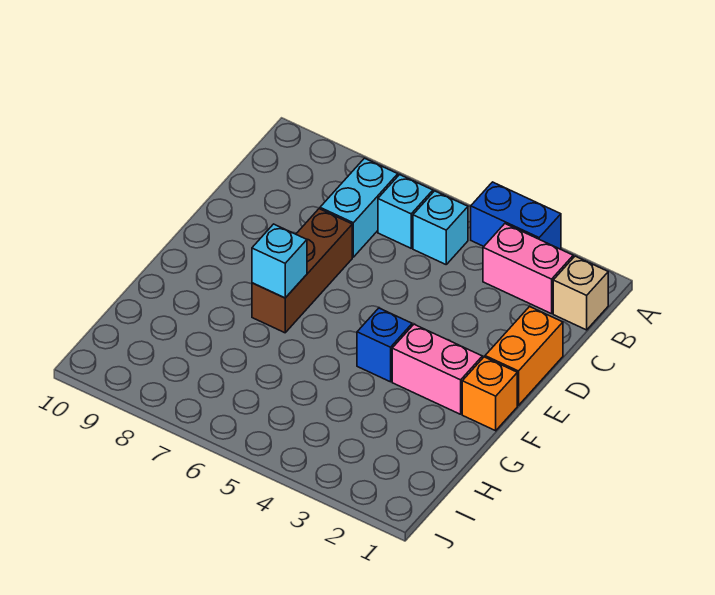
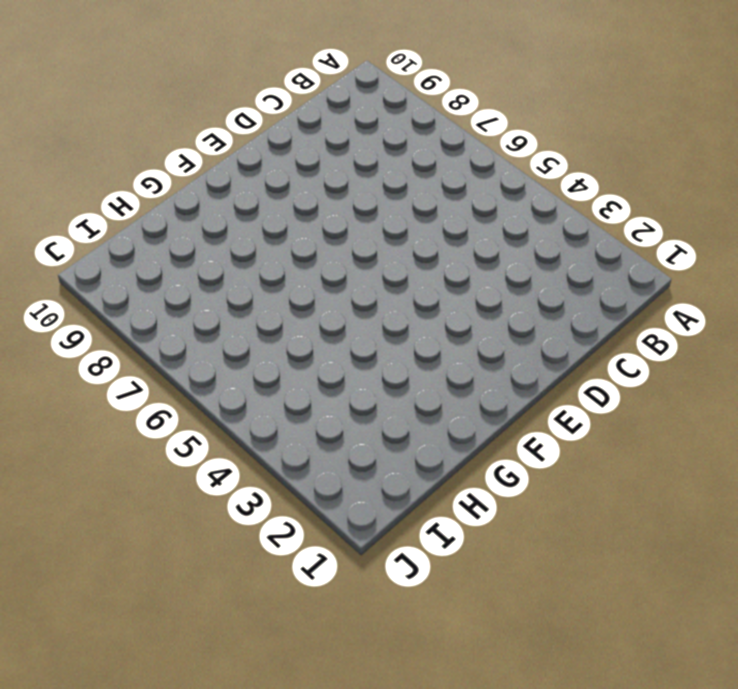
none -> blue 1x2 brick [471,182,561,249]
none -> tan 1x1 brick [553,256,608,330]
none -> pink 1x2 brick [483,224,573,314]

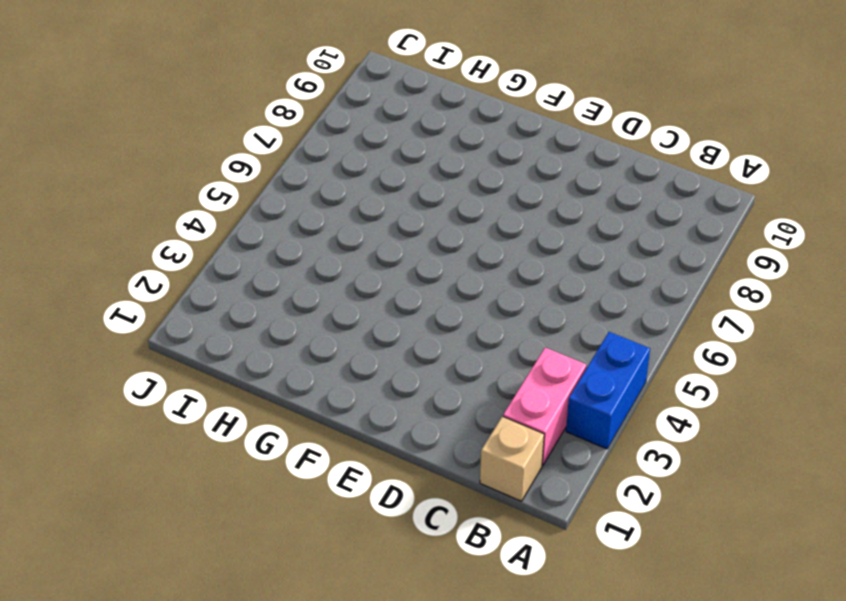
none -> cyan 1x1 brick [413,191,468,264]
none -> cyan 1x1 brick [378,175,433,248]
none -> cyan 1x2 brick [320,158,398,257]

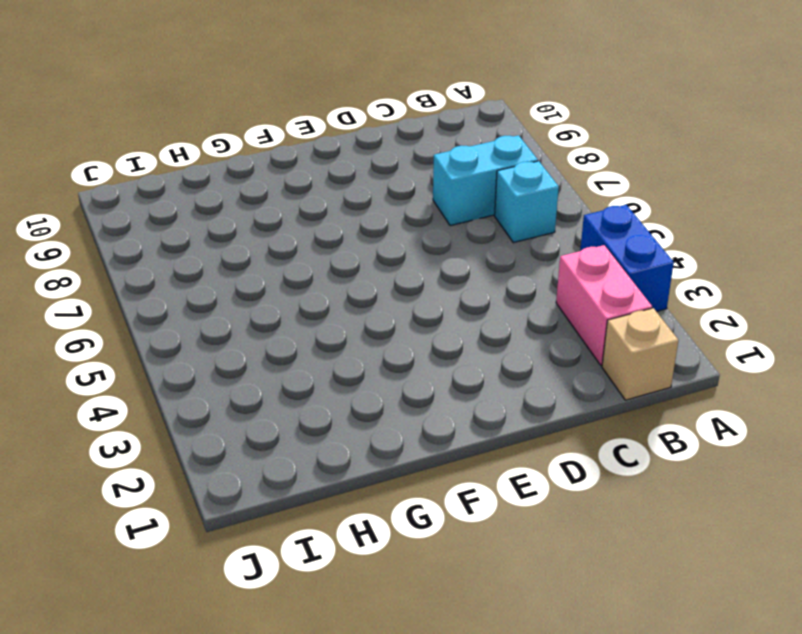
none -> cyan 1x1 brick [413,191,468,264]
none -> orange 1x2 brick [485,307,563,406]
none -> brown 1x3 brick [252,209,352,333]

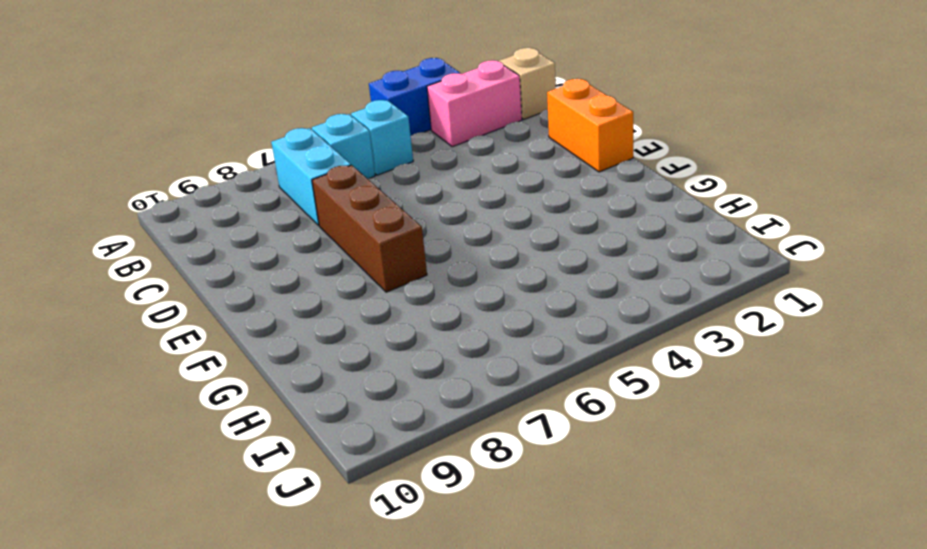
none -> orange 1x1 brick [462,357,517,431]
none -> pink 1x2 brick [392,324,482,414]
none -> blue 1x1 brick [357,308,412,382]

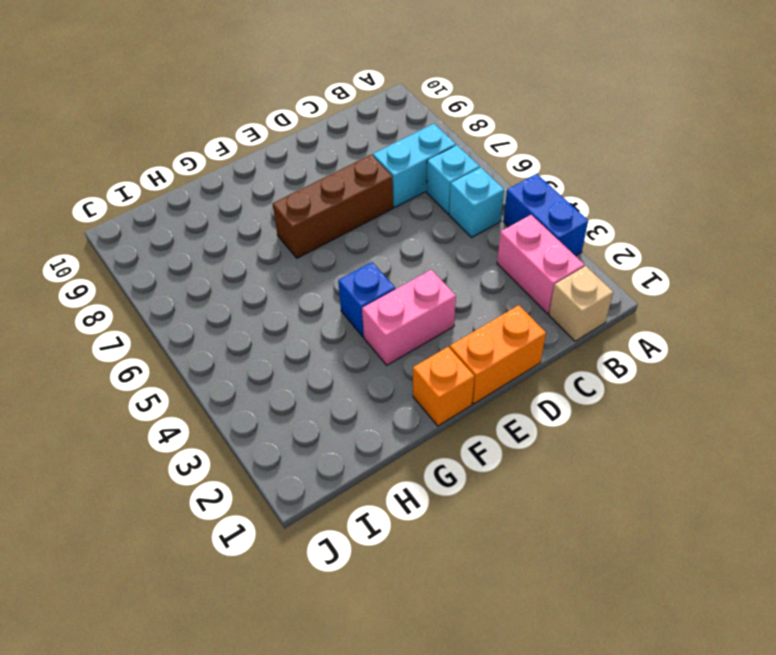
pink 1x2 brick [362,270,456,365] -> pink 1x2 brick turned to [392,324,482,414]
none -> cyan 1x1 brick [252,224,307,298]

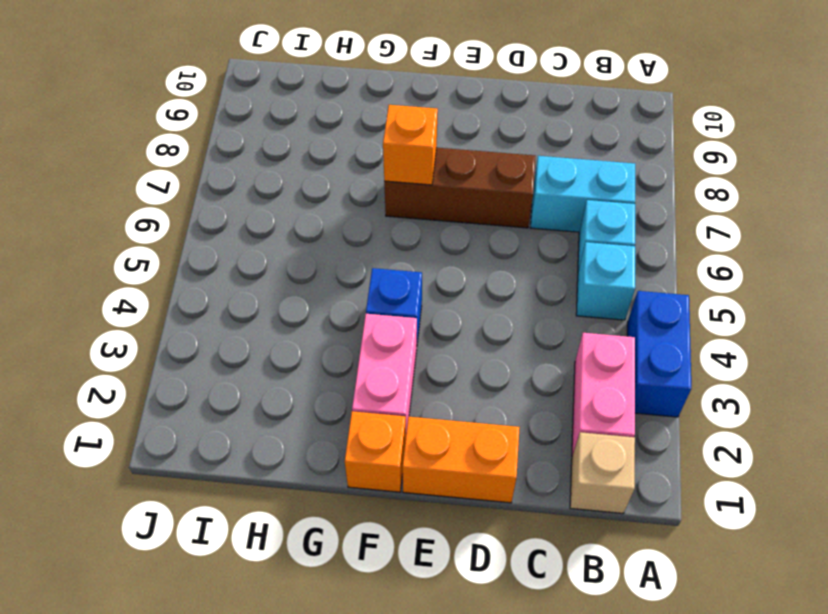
orange 1x1 brick [383,105,438,185] -> cyan 1x1 brick [252,224,307,298]

